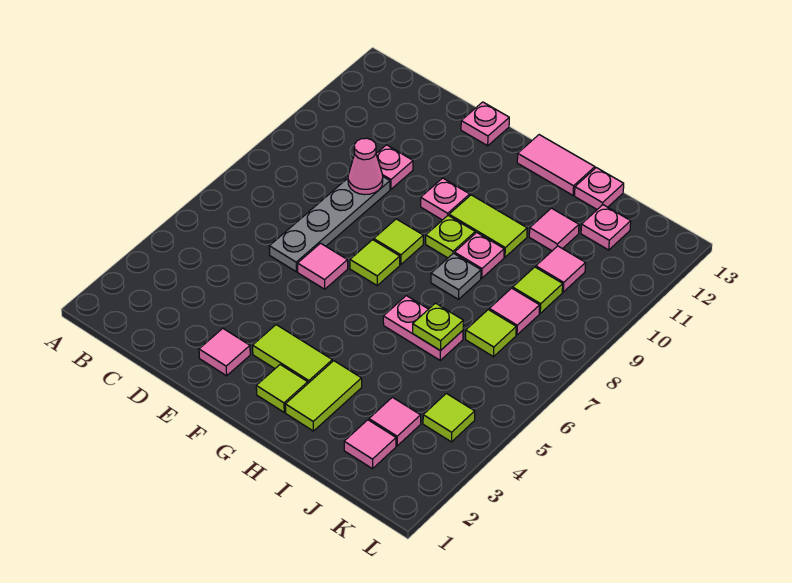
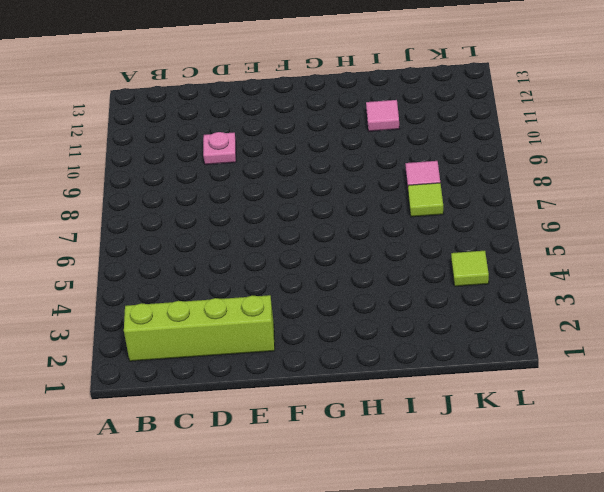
lime 1x4 brick [124,295,275,361] -> pink 1x1 tile [199,329,250,376]
none -> grey 1x4 plate [269,177,390,272]
none -> pink 1x1 tile [298,243,348,289]
none -> pink 1x1 plate [461,102,509,146]

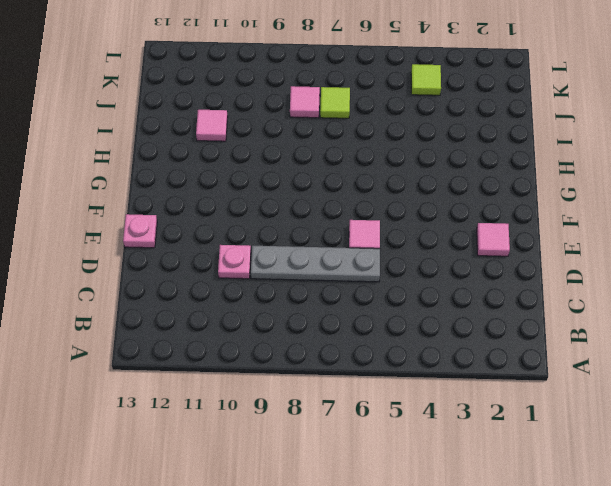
none -> lime 1x2 tile [253,325,332,383]
none -> lime 1x1 tile [350,240,400,285]
none -> lime 1x1 tile [374,219,423,264]

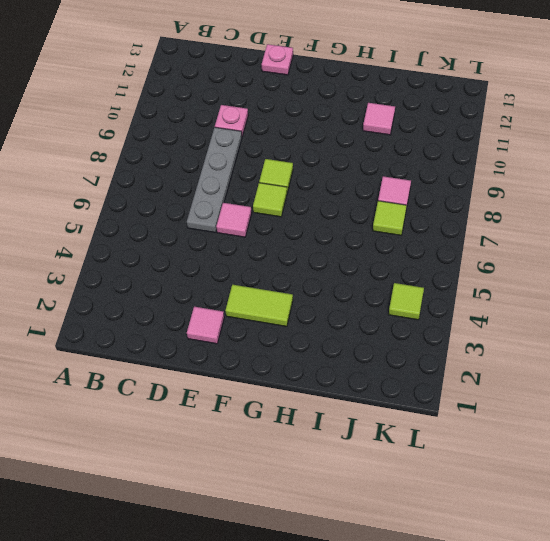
none -> pink 1x1 plate [421,178,470,220]
none -> lime 1x1 tile [256,365,308,412]
none -> lime 1x1 plate [426,216,475,258]

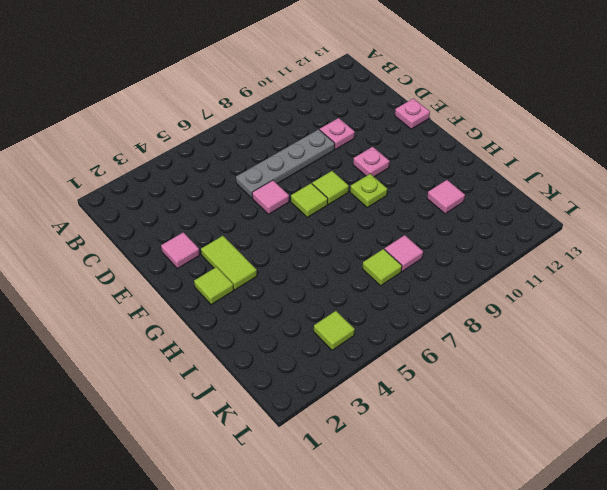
none -> lime 1x2 tile [449,195,527,257]
none -> pink 1x2 tile [517,135,595,195]
none -> lime 1x2 tile [285,361,362,431]

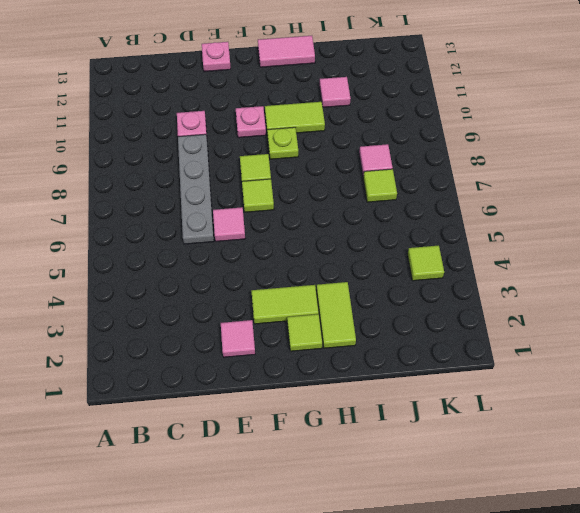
none -> pink 1x2 plate [383,296,463,360]
none -> grey 1x1 plate [431,253,481,299]
none -> pink 1x1 plate [455,232,504,278]

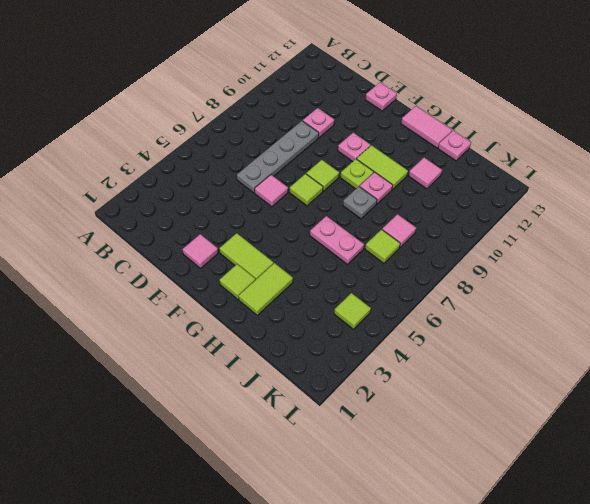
none -> pink 1x1 tile [344,420,396,469]
none -> pink 1x1 tile [369,397,421,446]
none -> lime 1x1 tile [513,267,563,313]

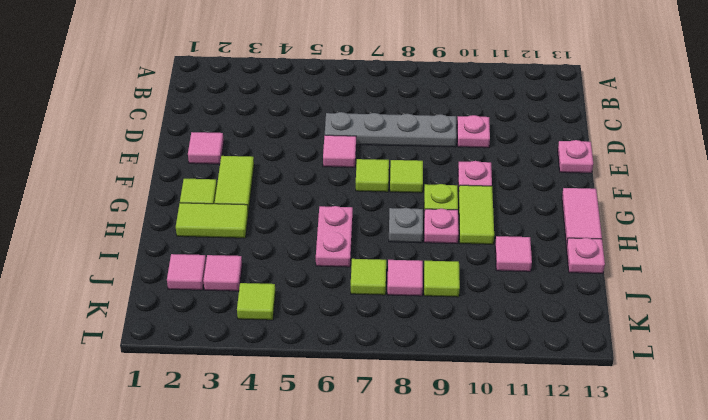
none -> pink 1x1 tile [536,246,586,292]
none -> pink 1x1 plate [581,205,631,250]
none -> pink 1x1 cone [348,138,383,195]

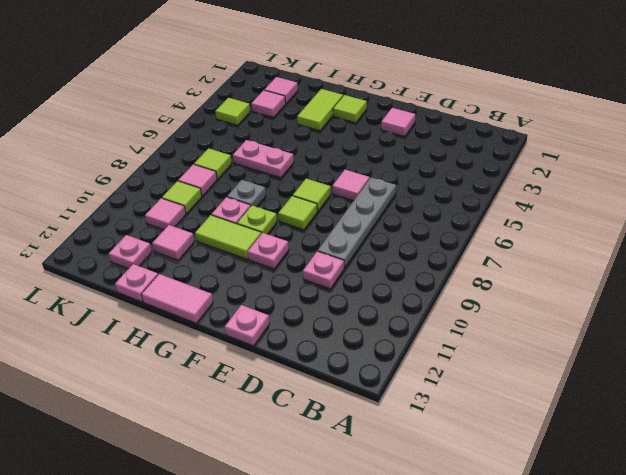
none -> lime 1x2 tile [253,325,332,383]
none -> pink 1x1 cone [348,138,383,195]
none -> lime 1x1 plate [413,303,463,350]

